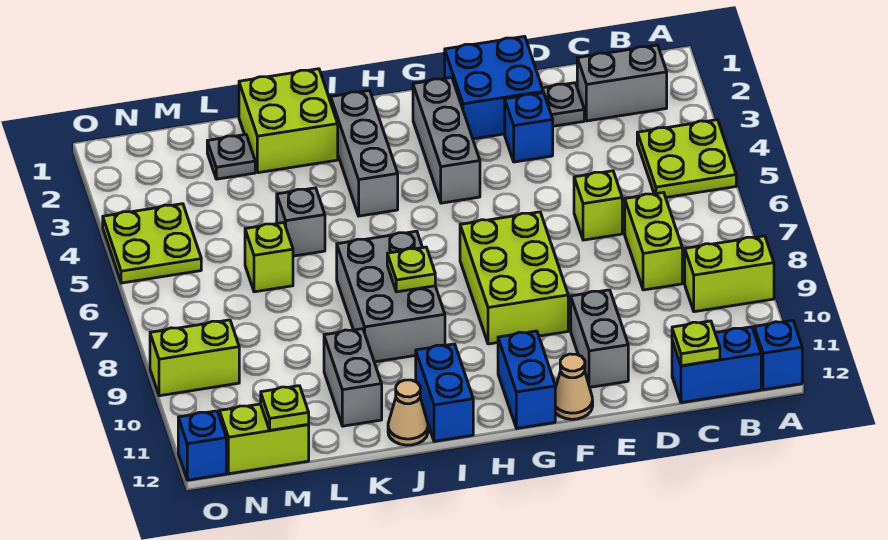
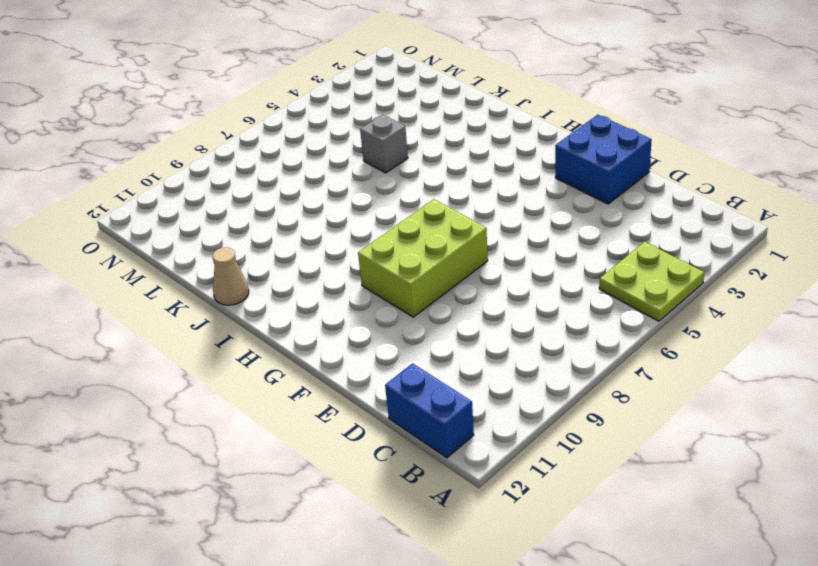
none -> lime 1x2 brick [685,236,774,312]
none -> blue 1x1 brick [754,320,802,390]
none -> grey 1x2 brick [577,45,667,121]
none -> lime 1x2 brick [625,192,682,290]

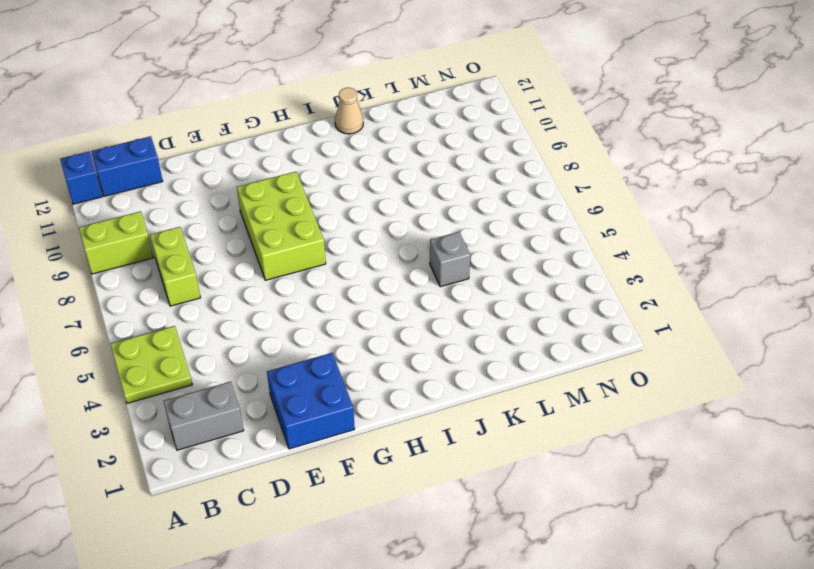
none -> grey 1x1 plate [542,83,584,126]
none -> lime 1x1 brick [574,171,622,240]
none -> blue 1x1 brick [505,93,553,162]
none -> grey 1x2 brick [571,290,628,387]

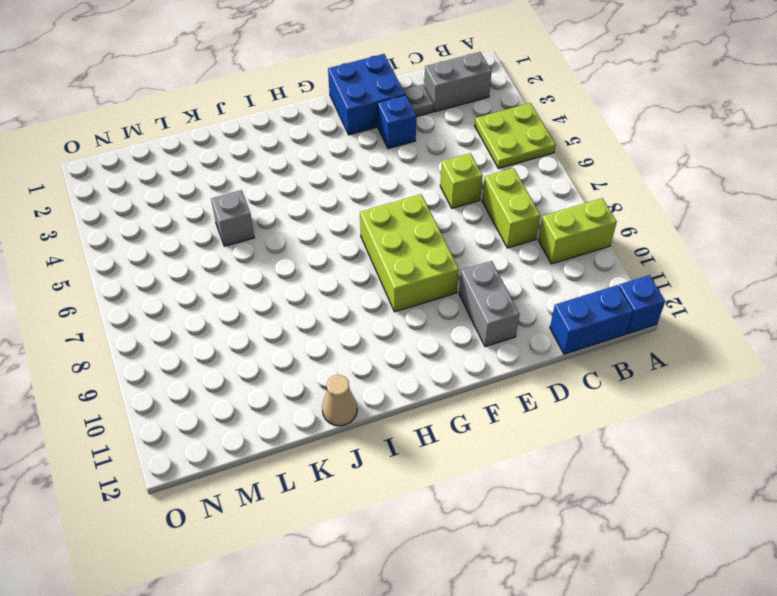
none -> tan 1x1 cone [555,354,593,419]
none -> grey 1x3 brick [413,78,480,203]
none -> blue 1x2 brick [498,331,555,428]
none -> grey 1x3 brick [331,90,398,216]

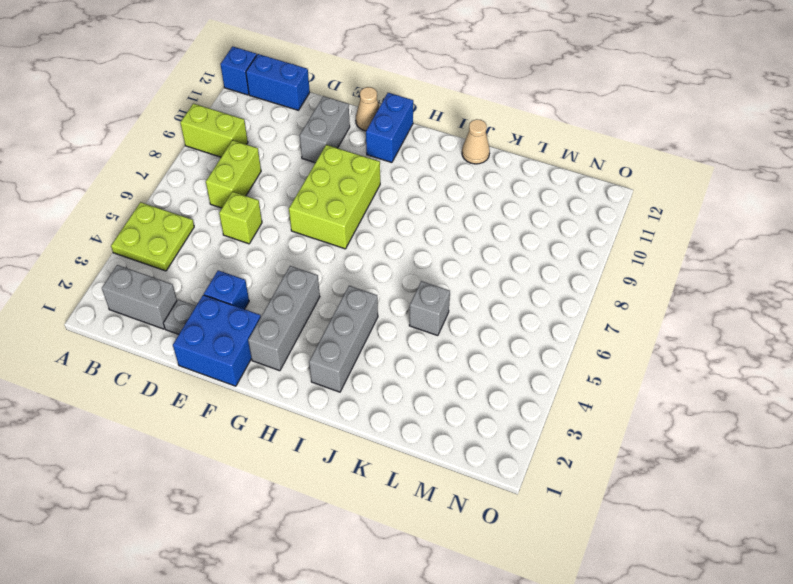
none -> grey 2x3 brick [337,231,445,362]
none -> blue 1x2 brick [416,344,473,441]
none -> lime 2x2 brick [239,69,338,173]
none -> grey 1x2 brick [324,329,382,426]

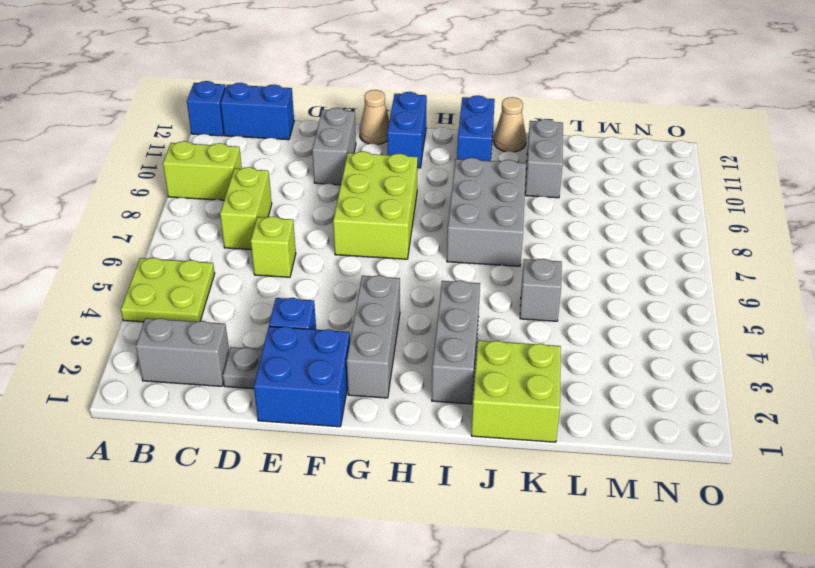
none -> grey 1x1 plate [207,135,255,179]
none -> lime 1x1 brick [245,223,293,292]
none -> lime 1x2 brick [219,404,309,474]
none -> lime 2x2 plate [103,204,201,283]

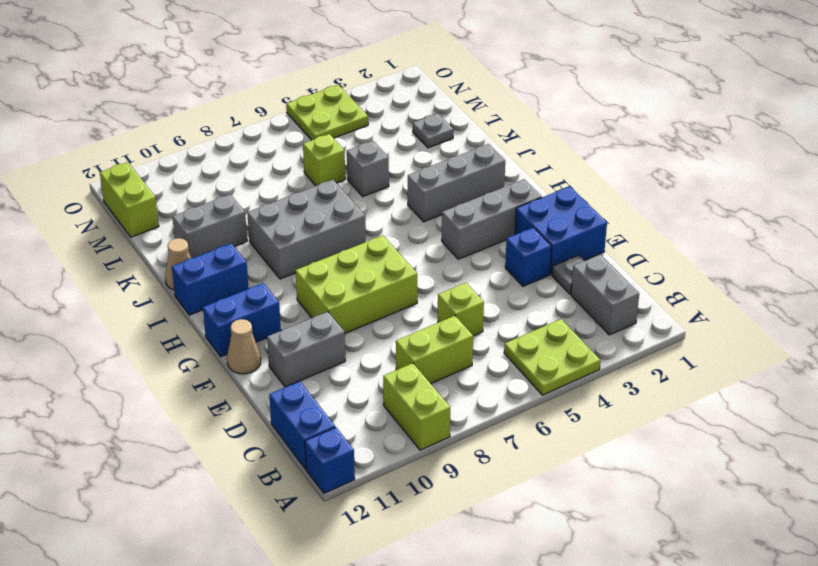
none -> lime 2x2 brick [239,69,338,173]
none -> lime 1x2 brick [150,320,239,396]
none -> blue 1x1 brick [178,411,226,480]
none -> lime 1x1 plate [672,321,720,366]

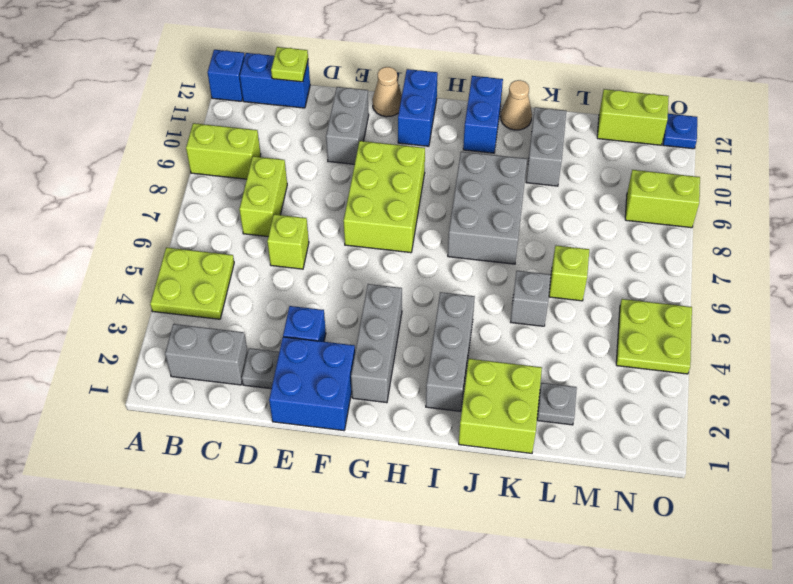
blue 1x1 plate [663,114,697,149] -> blue 1x1 brick [178,411,226,480]
none -> lime 1x1 plate [387,247,435,292]
none -> lime 1x1 plate [261,386,309,430]

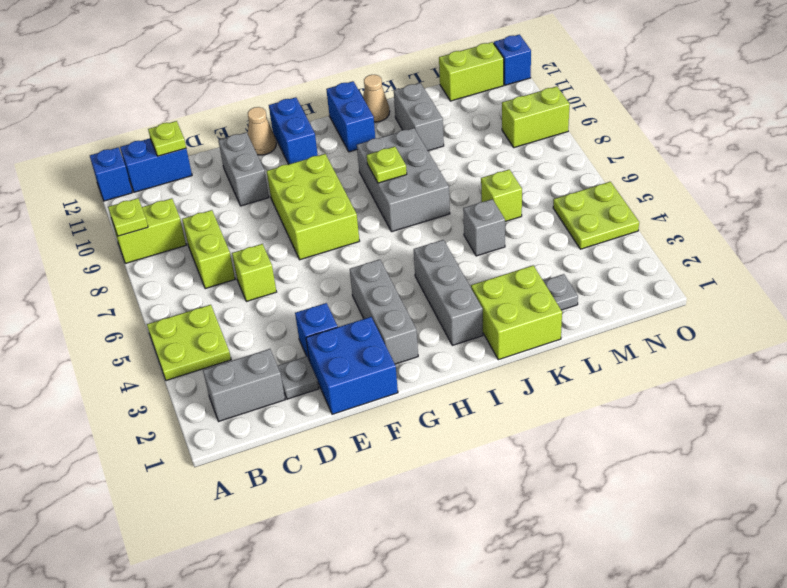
lime 1x1 plate [108,198,148,236] -> lime 1x1 plate moved to [261,386,309,430]

